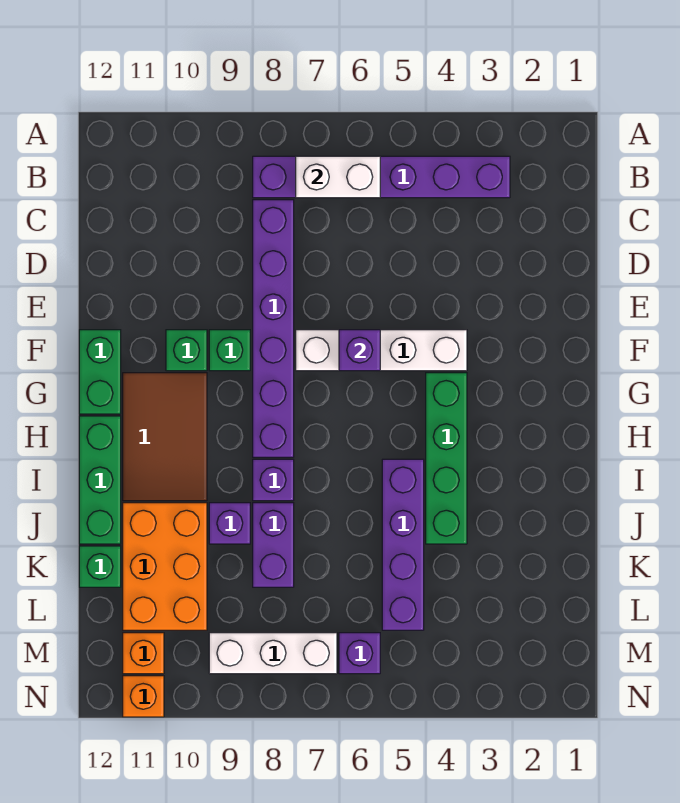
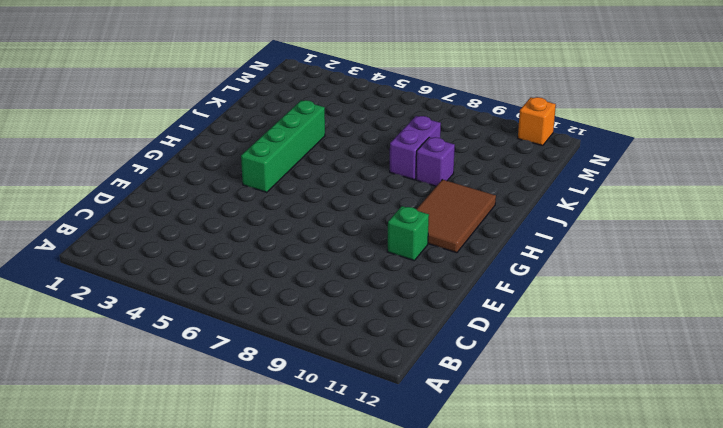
none -> purple 1x6 brick [253,156,510,198]
none -> purple 1x6 brick [253,200,294,457]
none -> white 1x4 brick [296,330,467,371]

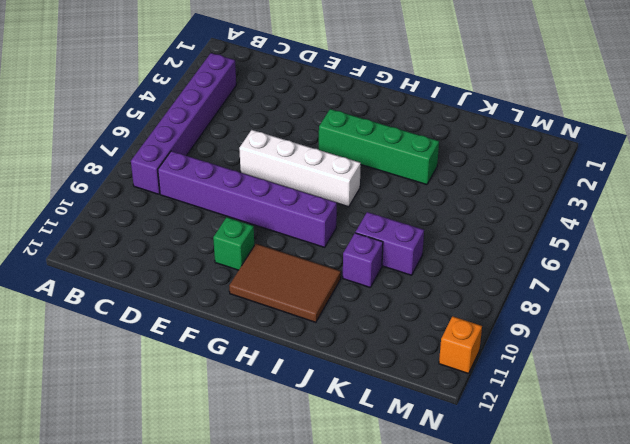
white 1x4 brick [239,130,361,207] -> white 1x4 brick turned to [296,330,467,371]
none -> green 1x1 brick [209,330,250,371]
none -> green 1x2 brick [79,330,121,414]
none -> green 1x3 brick [79,416,121,544]

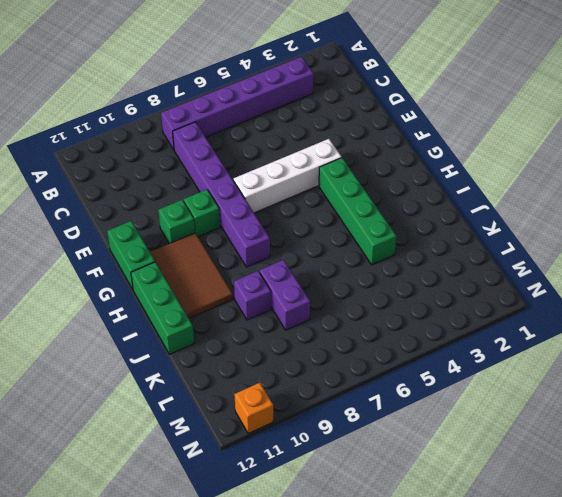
none -> purple 1x4 brick [382,459,424,630]
none -> purple 1x1 brick [253,459,294,501]
none -> orange 2x3 brick [123,503,207,630]

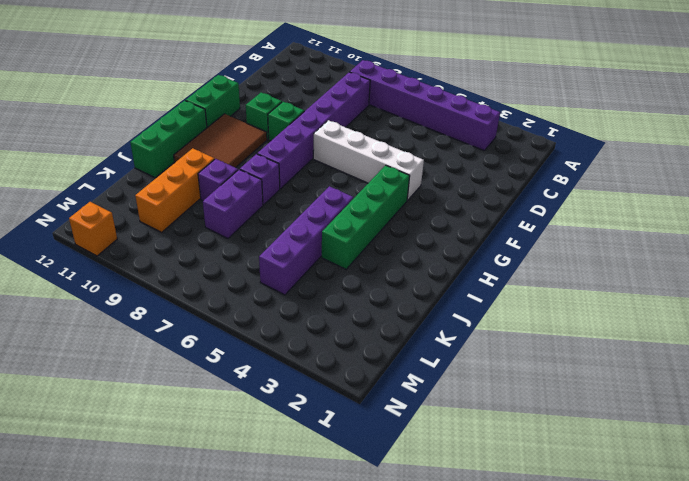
orange 1x3 brick [135,148,215,232] -> orange 2x3 brick [123,503,207,630]
none -> green 1x1 brick [79,546,121,587]
none -> purple 1x1 brick [339,633,380,674]
none -> white 1x3 brick [209,633,337,674]

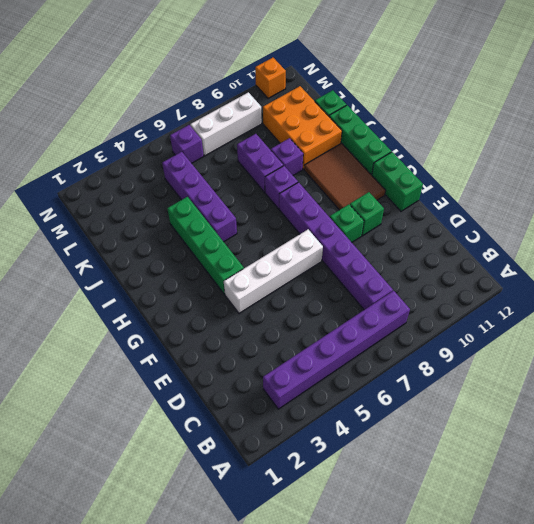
none -> orange 1x1 brick [123,633,164,674]
none -> white 1x2 brick [296,156,380,198]
none -> purple 1x1 brick [339,330,380,371]

